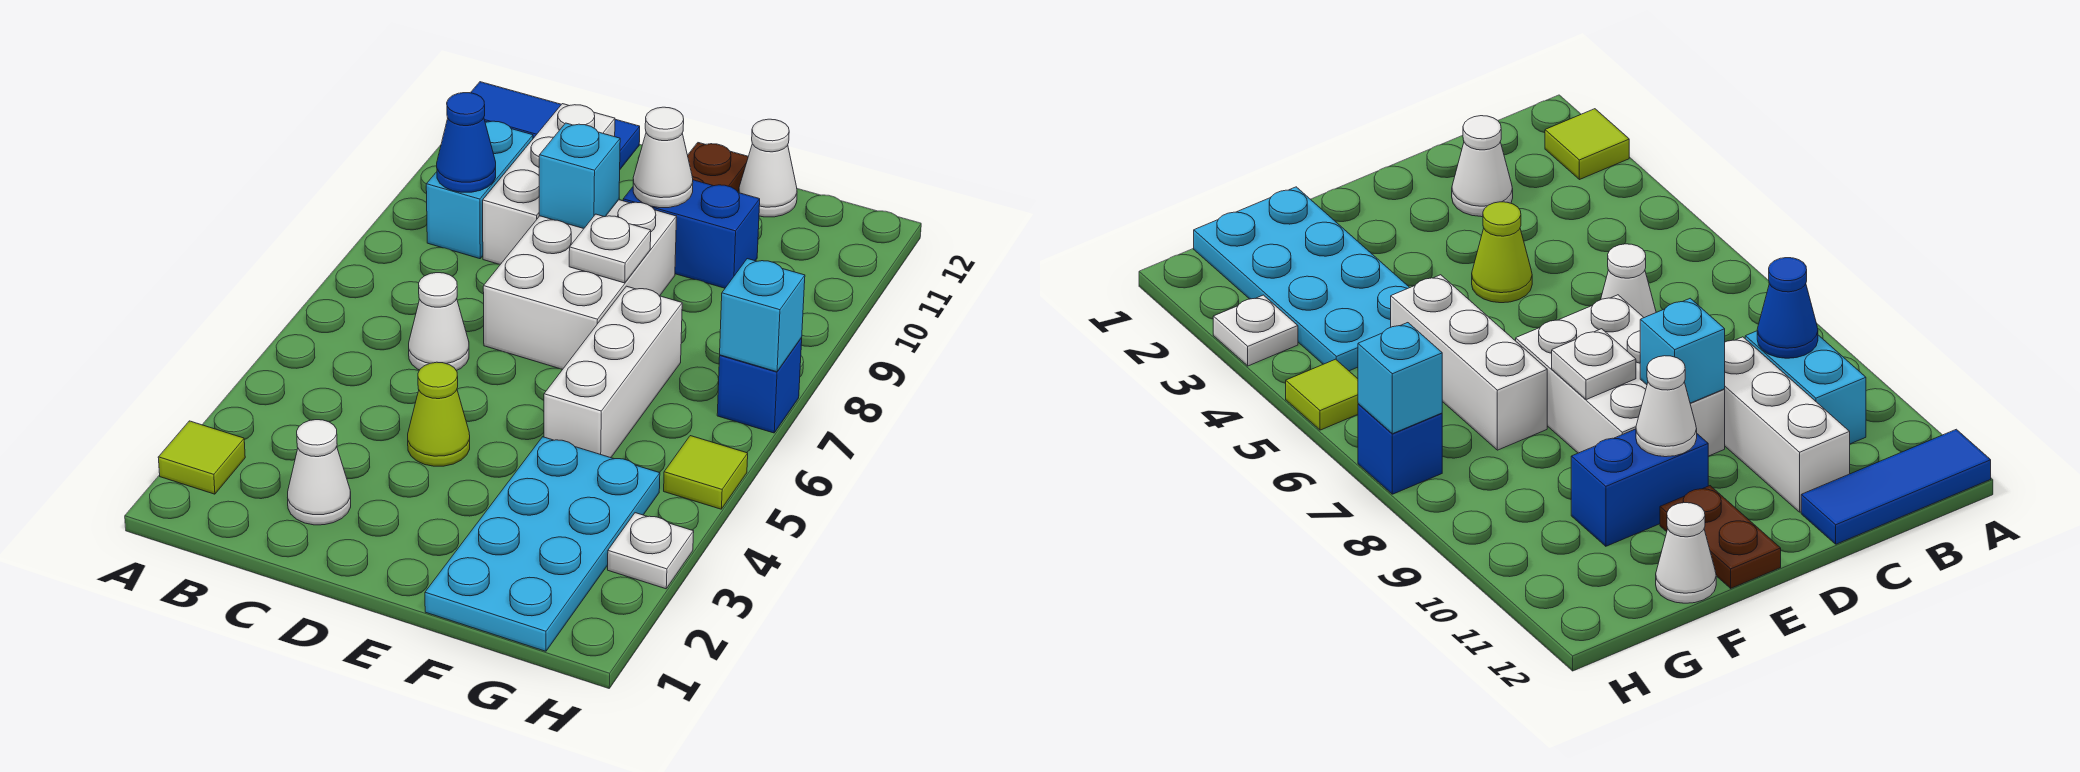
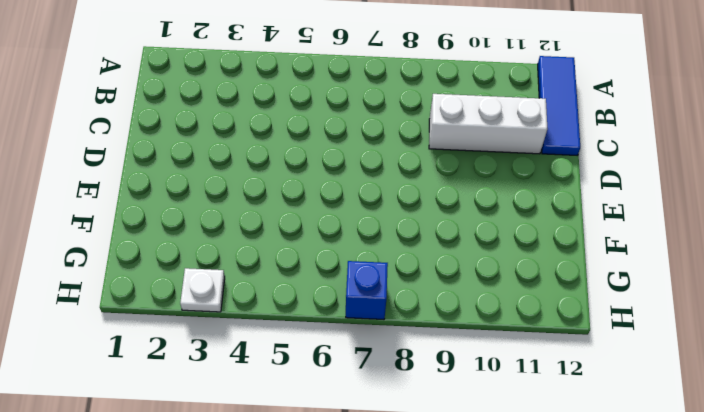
none -> lime 1x1 tile [158,421,245,494]
none -> cyan 1x2 brick [426,121,533,259]
none -> white 1x1 cone [288,420,351,525]

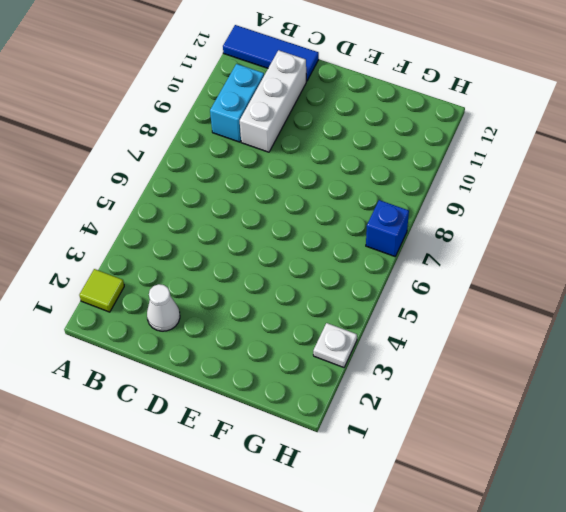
none -> white 1x1 cone [409,273,469,371]
none -> lime 1x1 cone [408,362,470,466]
none -> white 2x3 brick [483,200,677,369]

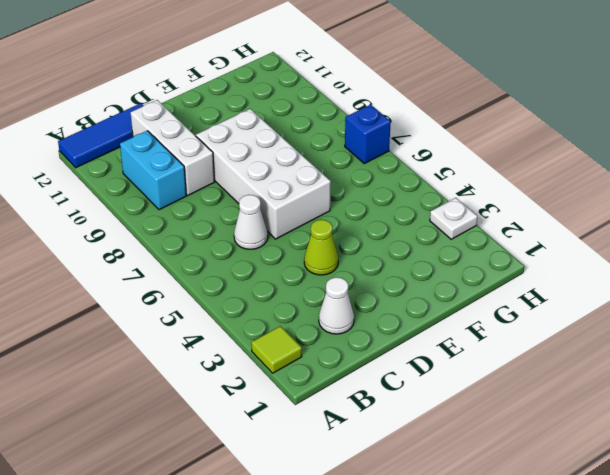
white 2x4 brick [196,109,331,239] -> white 2x3 brick [483,200,677,369]
none -> blue 1x2 brick [623,180,760,288]
none -> brown 1x2 plate [688,143,748,192]
none -> cyan 2x4 plate [425,437,660,651]

